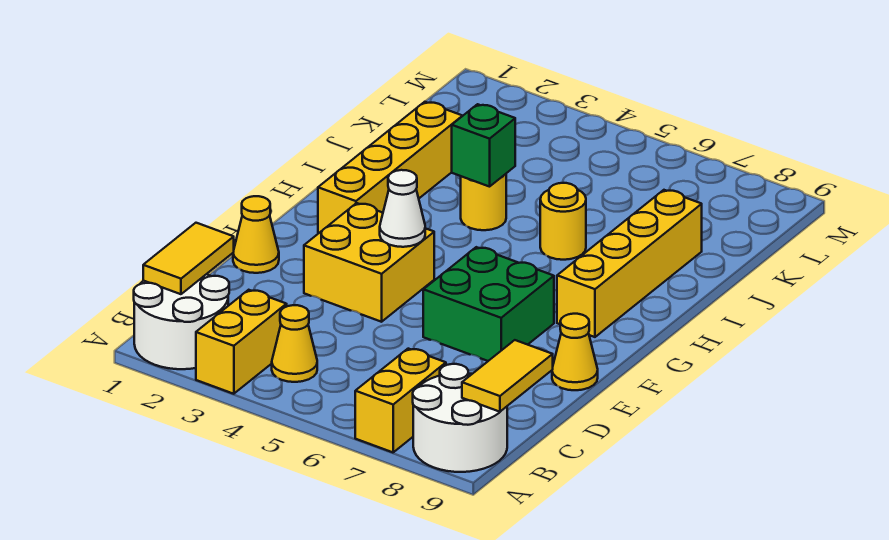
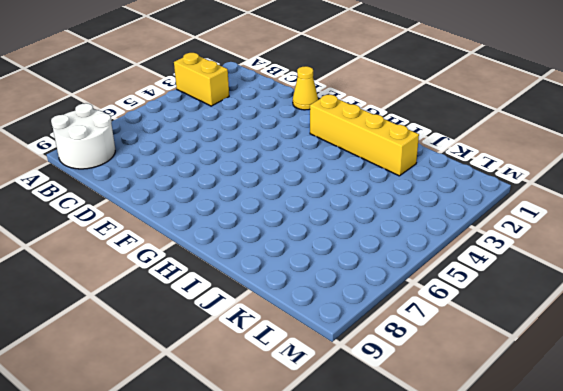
none -> white 2x2 round brick [134,274,229,369]
none -> yellow 1x2 brick [355,349,446,452]
none -> yellow 1x1 cone [272,305,317,382]

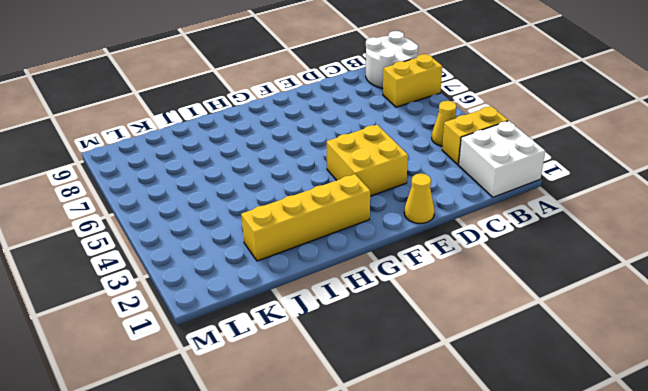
white 2x2 brick [459,121,545,197] -> white 2x2 round brick [134,274,229,369]
none -> green 2x2 brick [423,247,554,361]
none -> yellow 1x1 cone [552,314,598,390]
none -> yellow 1x4 brick [557,190,702,337]

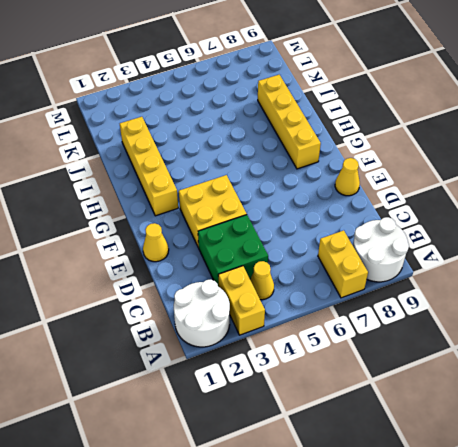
green 2x2 brick [198,215,268,286] -> green 2x2 brick moved to [423,247,554,361]
none -> yellow 1x1 round brick [461,174,506,230]
none -> yellow 1x1 round brick [540,183,586,260]
none -> yellow 1x2 tile [143,223,234,294]

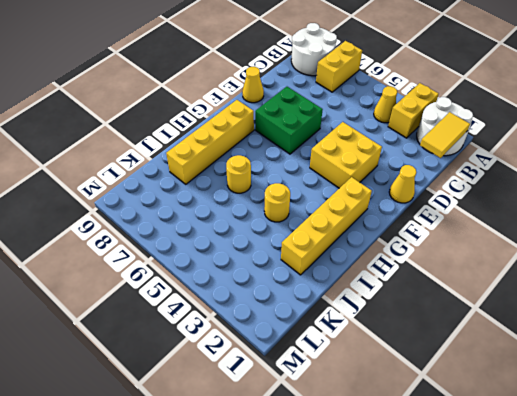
none -> yellow 1x2 tile [462,340,553,412]
none -> white 1x1 cone [380,170,425,247]
none -> green 1x1 brick [452,104,515,187]

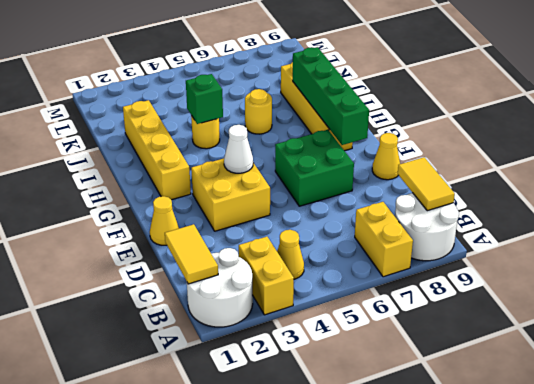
green 1x4 brick [293,47,369,145] -> none

